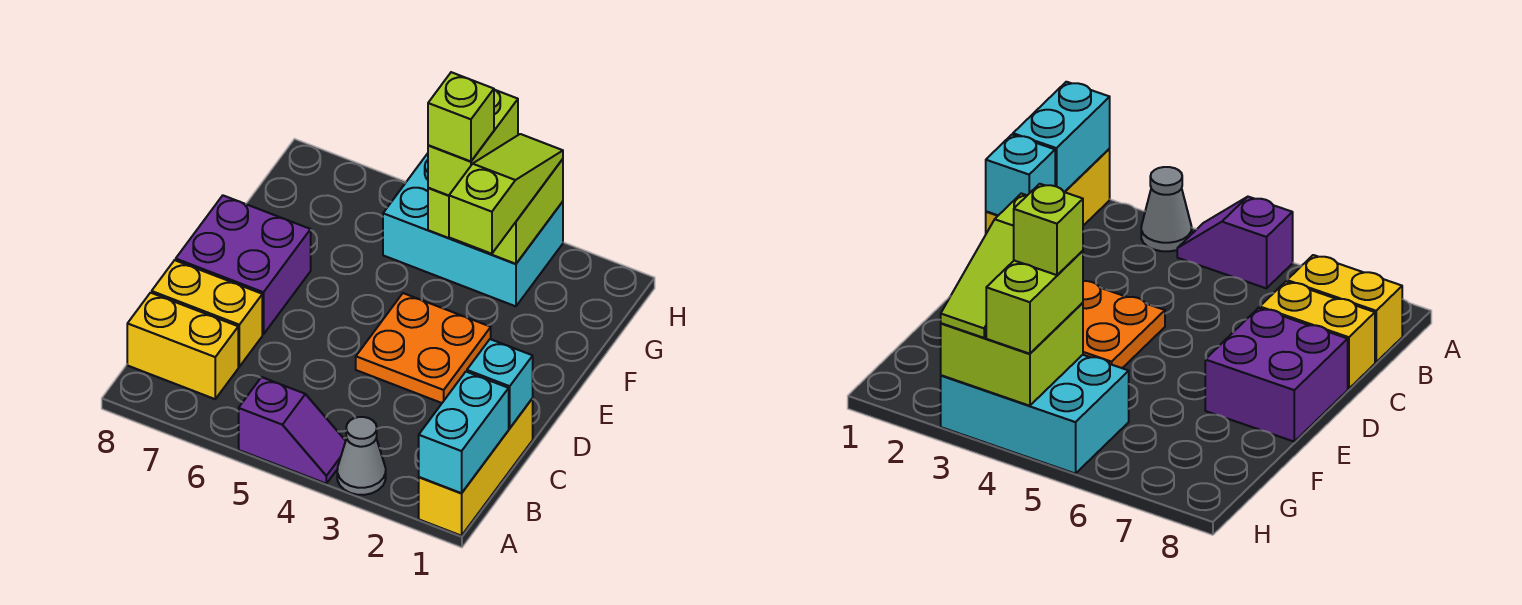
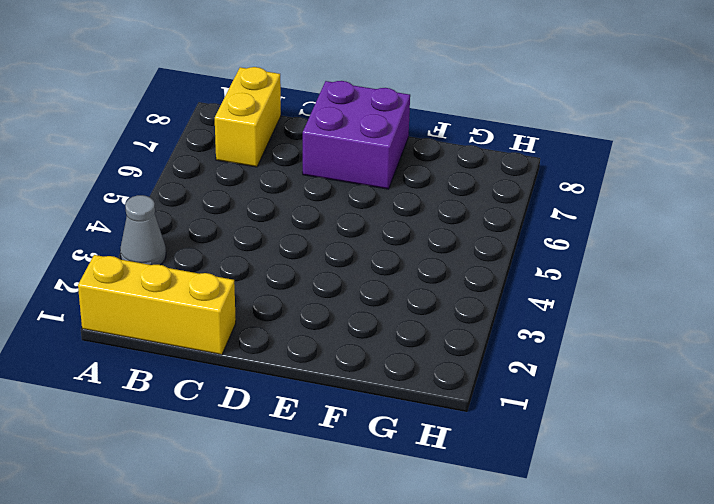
none -> purple 1x2 slope [239,377,346,483]
none -> yellow 1x2 brick [152,260,262,367]
none -> orange 2x2 plate [356,293,491,403]

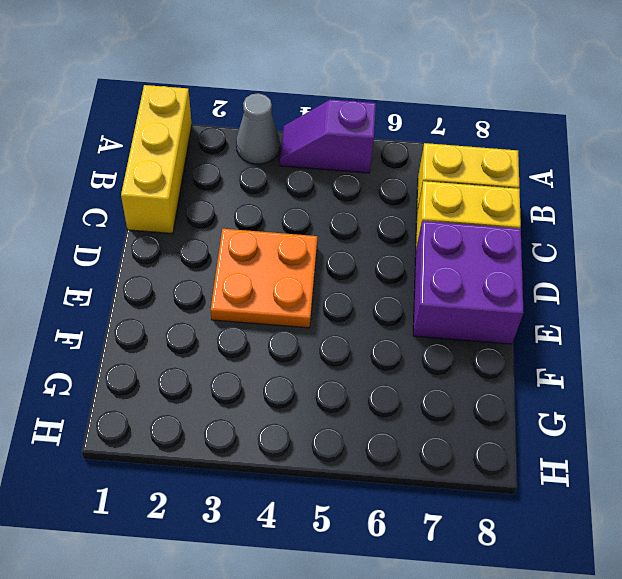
none -> cyan 2x3 brick [383,153,563,306]
none -> cyan 1x2 brick [419,372,509,493]
none -> cyan 1x1 brick [467,339,533,428]

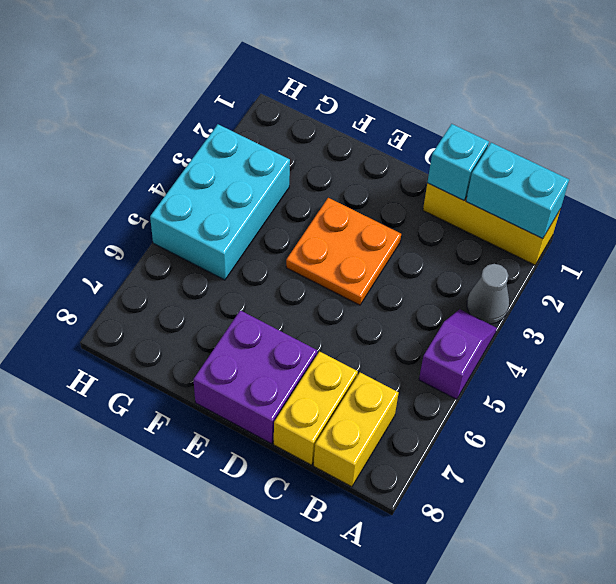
none -> lime 2x2 brick [428,159,563,264]
none -> lime 1x3 slope [449,134,563,254]
none -> lime 1x2 brick [428,90,518,195]

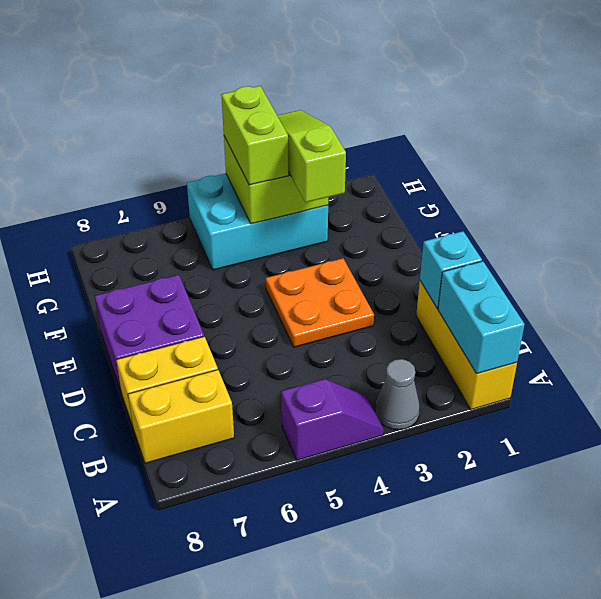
none -> lime 1x1 brick [428,72,494,161]

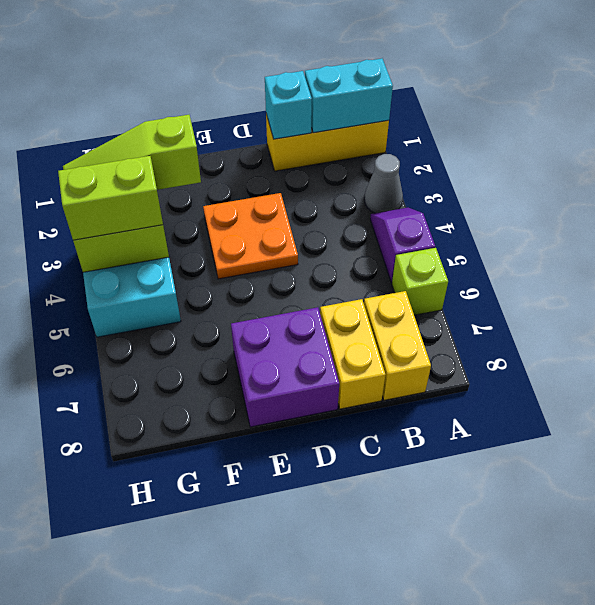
lime 1x1 brick [392,248,448,315] -> lime 1x1 brick moved to [428,72,494,161]

